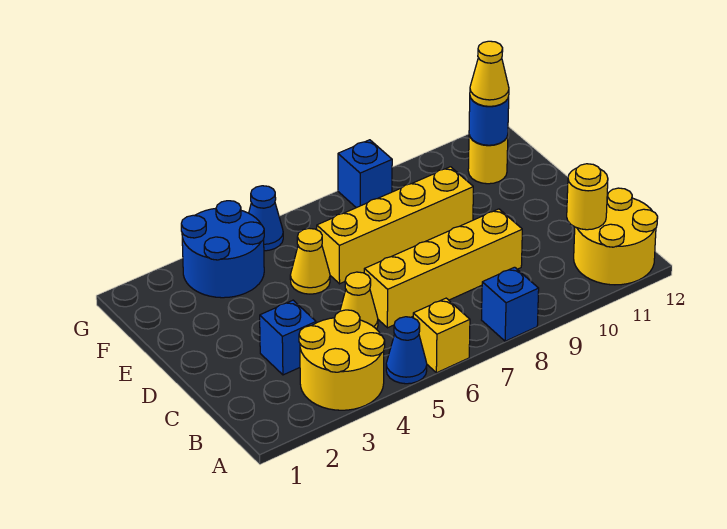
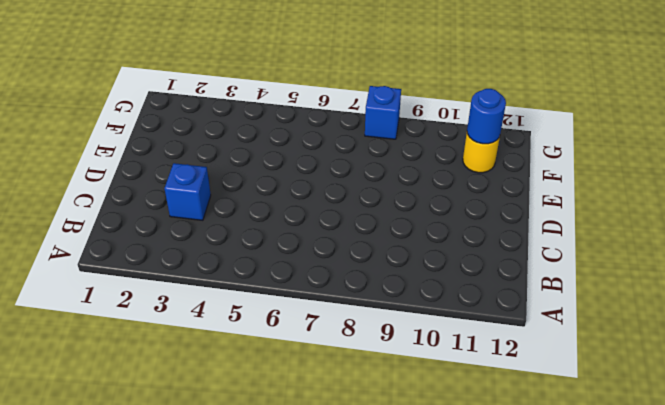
none -> yellow 2x2 round brick [299,310,385,410]
none -> blue 1x1 cone [386,317,427,384]
none -> yellow 1x1 brick [413,298,470,373]

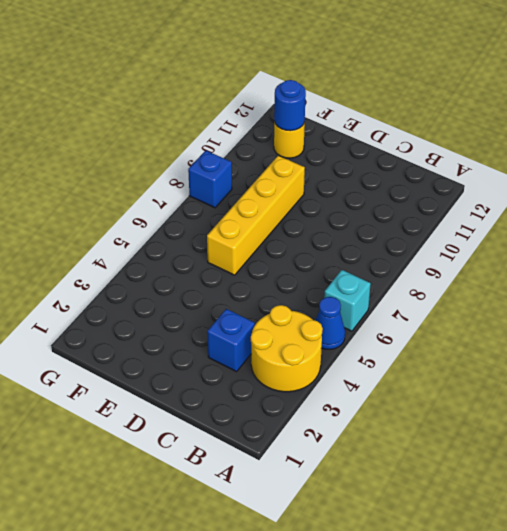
cyan 1x1 brick [324,270,371,331] -> yellow 1x1 brick [413,298,470,373]
none -> blue 1x1 brick [482,267,539,341]
none -> yellow 2x2 round brick [574,188,658,285]
none -> yellow 1x1 cone [340,272,378,329]

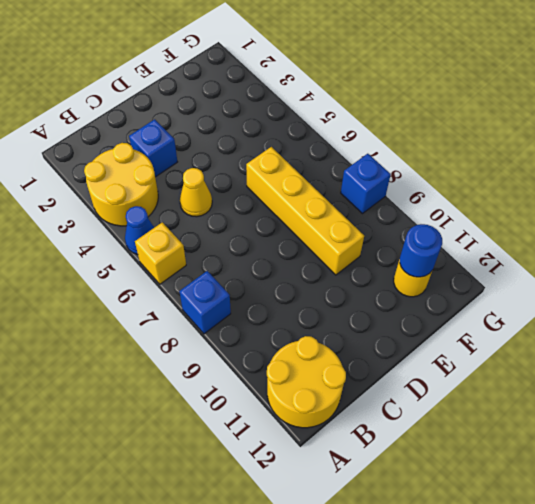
none -> yellow 1x4 brick [364,209,522,328]
none -> yellow 1x1 cone [290,228,330,294]
none -> blue 2x2 round brick [181,201,264,298]

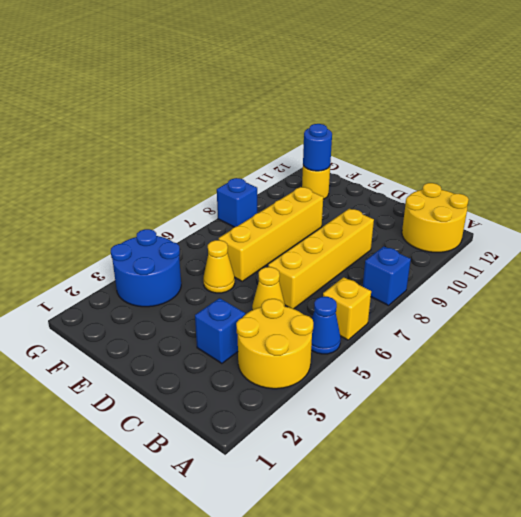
none -> blue 1x1 cone [249,186,283,251]
none -> yellow 1x1 round brick [567,164,608,230]
none -> yellow 1x1 cone [470,41,509,106]

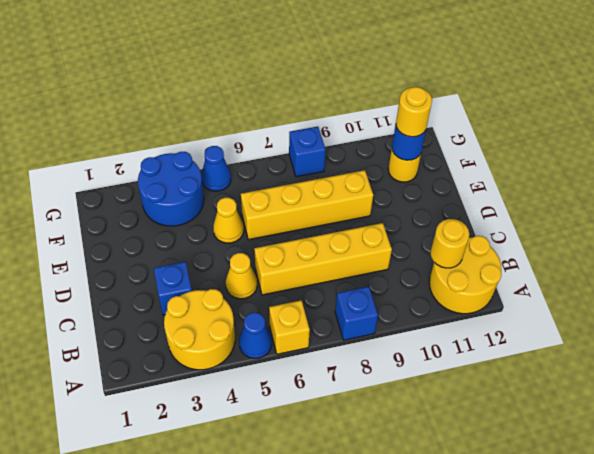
yellow 1x1 round brick [396,87,432,137] -> yellow 1x1 cone [470,41,509,106]

